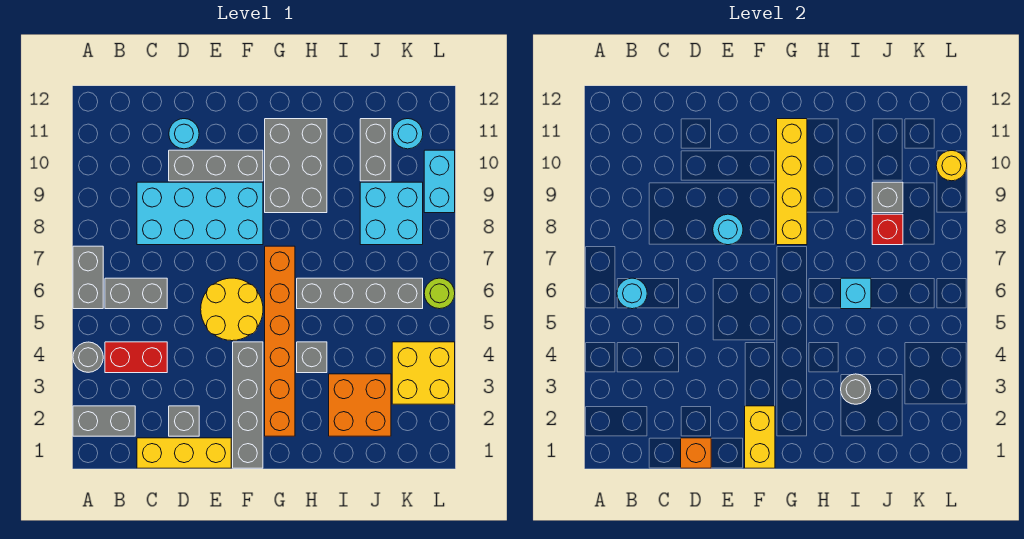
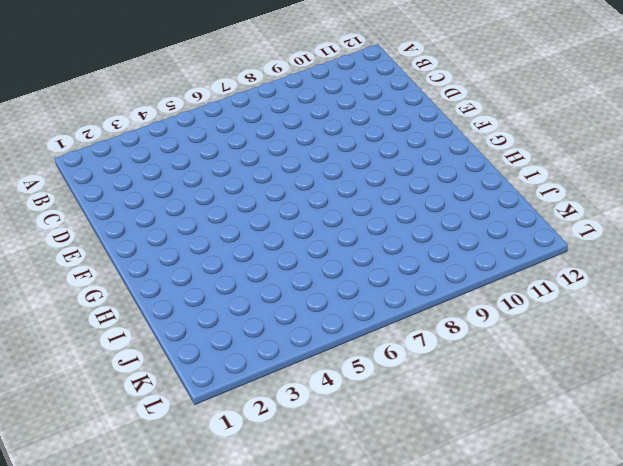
none -> grey 1x2 brick [73,406,135,436]
none -> grey 1x1 round brick [73,342,103,372]
none -> grey 1x2 brick [73,246,103,309]
none -> red 1x2 brick [105,342,167,373]

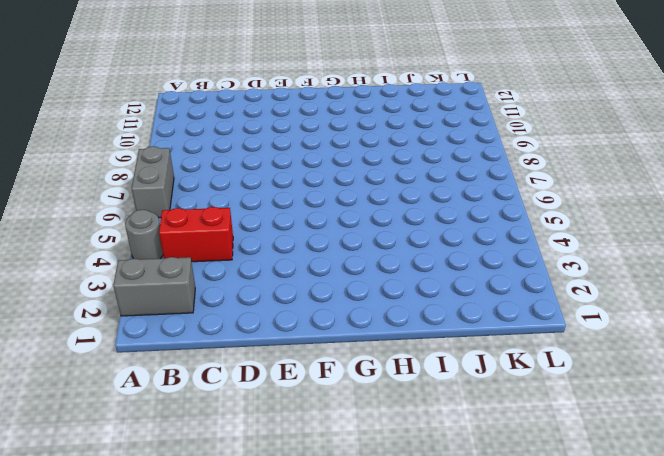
none -> grey 1x2 brick [105,278,167,309]
none -> yellow 1x3 brick [137,438,231,468]
none -> cyan 2x4 brick [137,182,263,245]
none -> grey 1x1 brick [169,406,199,436]

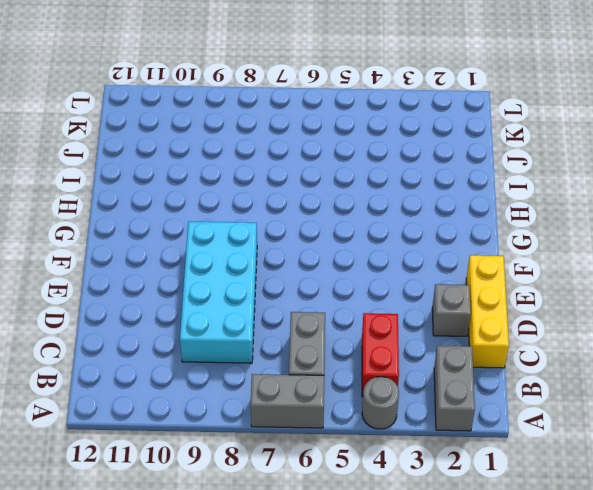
none -> grey 1x3 brick [169,150,263,181]
none -> cyan 1x1 round brick [169,119,199,149]
none -> yellow 2x2 round brick [201,278,263,341]
none -> grey 1x4 brick [233,342,263,468]

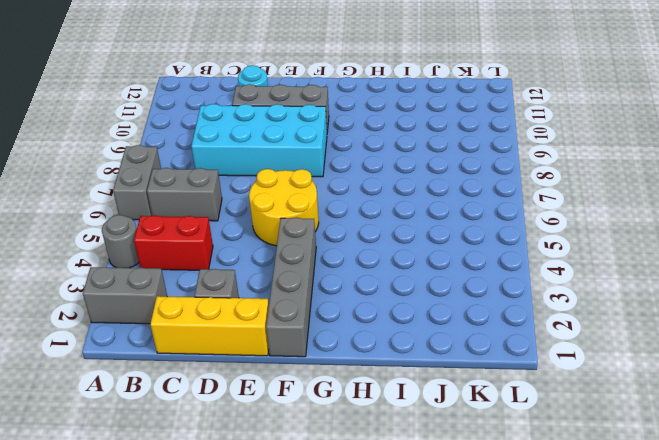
none -> orange 1x6 brick [265,246,295,436]
none -> grey 2x3 brick [265,119,327,213]
none -> grey 1x1 brick [297,342,327,373]
none -> grey 1x4 brick [297,278,423,309]

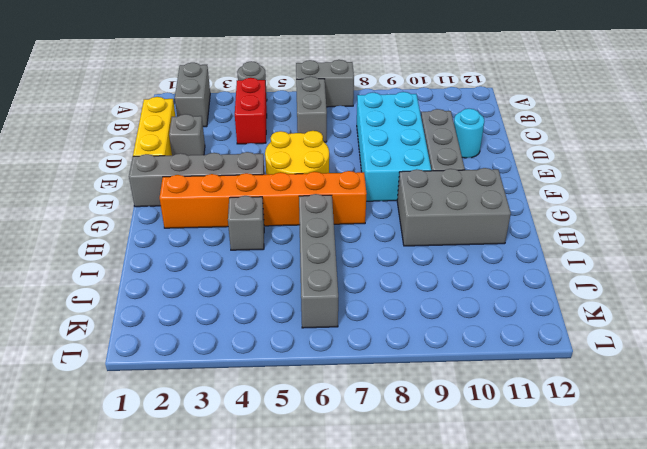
none -> orange 2x2 brick [329,374,391,436]
none -> cyan 2x2 brick [360,182,423,245]
none -> grey 1x2 brick [360,119,391,181]
none -> yellow 2x2 brick [392,342,455,404]

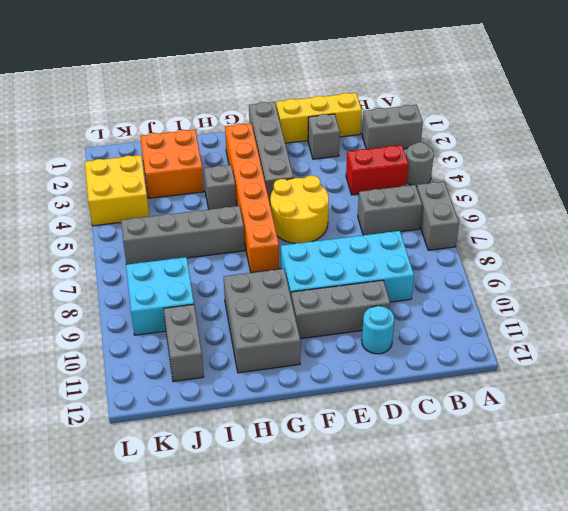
none -> cyan 1x1 round brick [392,119,423,149]
none -> lime 1x1 round brick [424,278,455,309]
none -> cyan 1x2 brick [424,150,455,213]
none -> cyan 1x1 round brick [617,278,647,309]

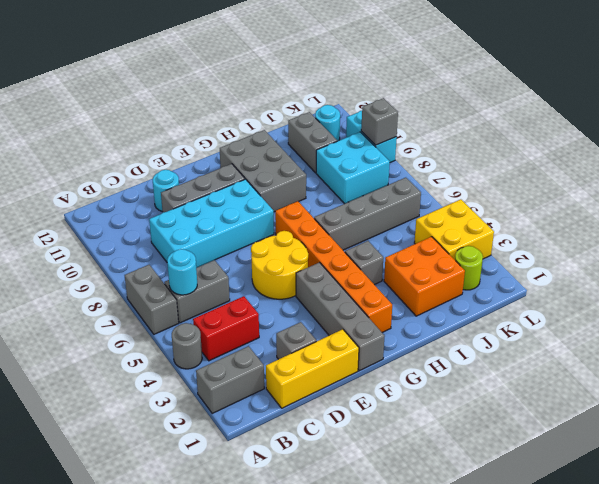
lime 1x1 round brick [455,246,483,290] -> lime 1x1 round brick moved to [424,278,455,309]
grey 1x1 brick [361,98,398,145] -> grey 1x1 brick moved to [872,182,903,213]
none -> orange 1x1 brick [681,438,711,468]
none -> cyan 1x1 round brick [713,214,743,245]
none -> yellow 1x2 brick [745,406,775,468]
none -> yellow 1x4 brick [777,119,807,245]

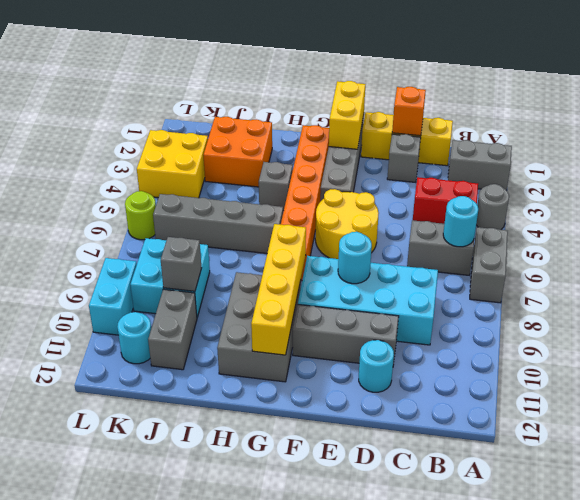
none -> grey 1x1 round brick [841,374,871,404]
none -> cyan 1x1 brick [841,278,871,309]
none -> red 1x1 brick [872,214,903,245]
none -> yellow 1x1 round brick [936,151,967,181]

